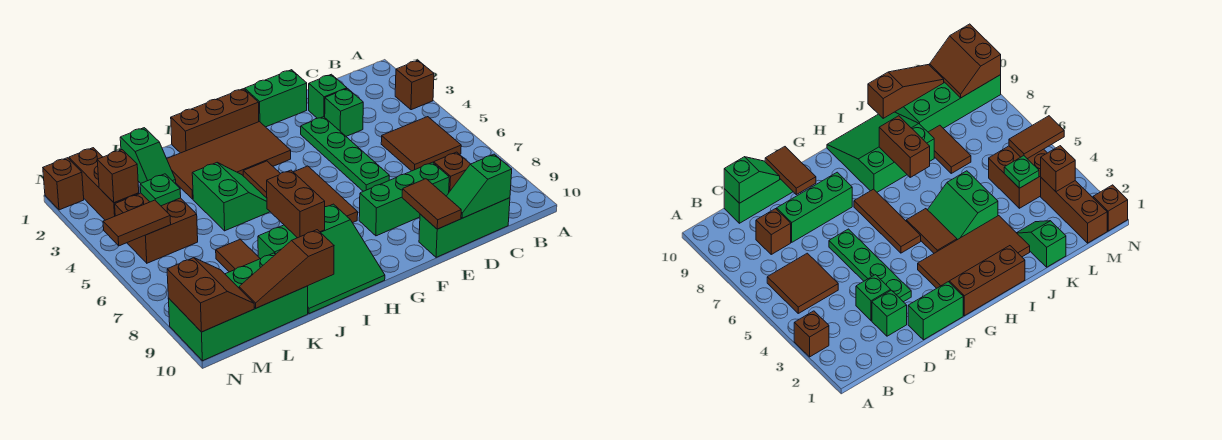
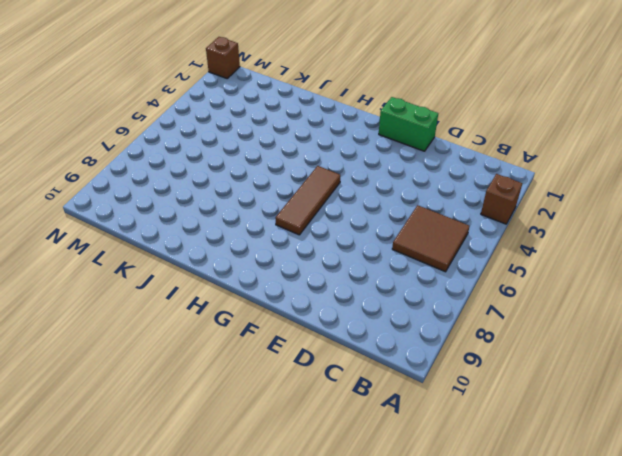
none -> brown 1x1 brick [434,152,470,192]
none -> green 1x3 brick [419,198,510,257]
none -> green 1x1 brick [309,74,347,118]

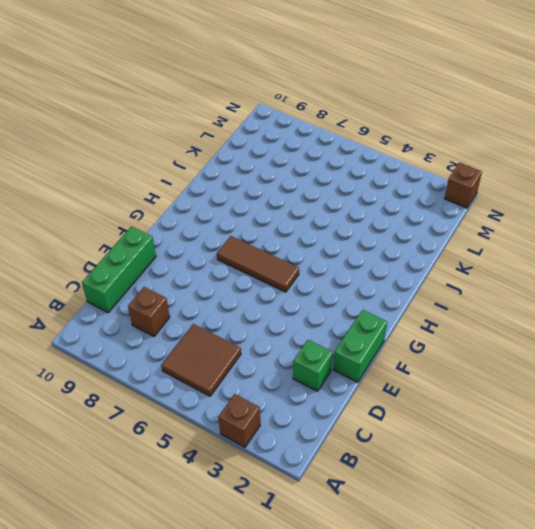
none -> green 1x1 brick [325,89,363,136]
none -> green 1x3 brick [359,162,449,236]
none -> green 1x4 plate [301,117,389,191]

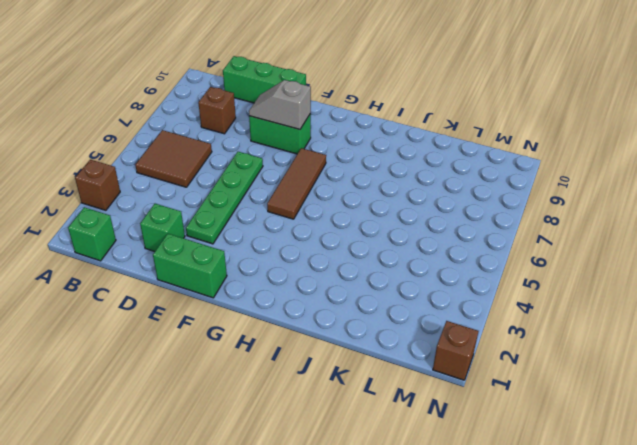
green 1x1 brick [68,207,116,261] -> green 1x1 brick moved to [325,89,363,136]
green 1x2 brick [249,114,311,154] -> green 1x3 brick [359,162,449,236]
grey 1x2 slope [249,80,311,129] -> none
none -> brown 1x3 brick [171,89,259,153]
none -> brown 2x4 tile [167,122,291,199]
none -> brown 1x2 tile [243,161,280,198]

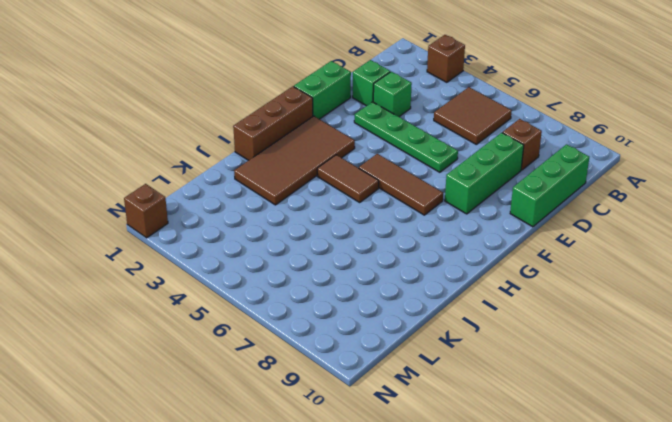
none -> green 3x3 slope [258,204,385,314]
none -> green 2x2 slope [192,163,270,231]
none -> green 1x2 slope [120,128,176,184]

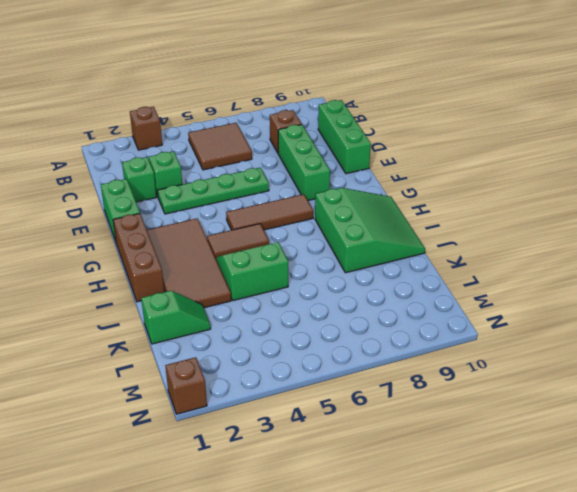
none -> brown 1x2 tile [216,239,260,272]
none -> green 2x4 brick [168,253,308,361]
none -> brown 2x2 brick [115,193,198,263]

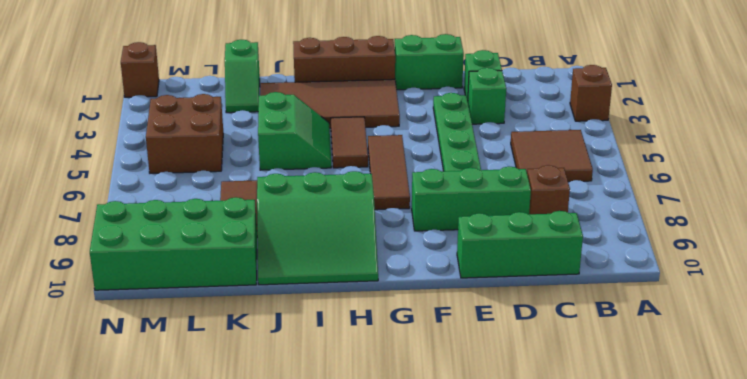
none -> brown 1x3 brick [69,148,139,220]
none -> green 1x2 slope [447,154,512,218]
none -> brown 1x2 tile [402,179,461,229]

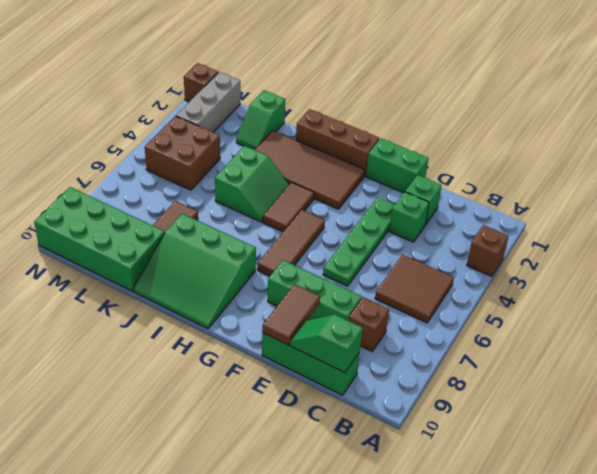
grey 1x3 brick [176,72,240,132] -> brown 1x3 brick [69,148,139,220]
none -> brown 1x2 brick [267,170,325,238]
none -> brown 1x3 slope [239,230,334,308]
none -> green 1x1 plate [140,174,181,206]

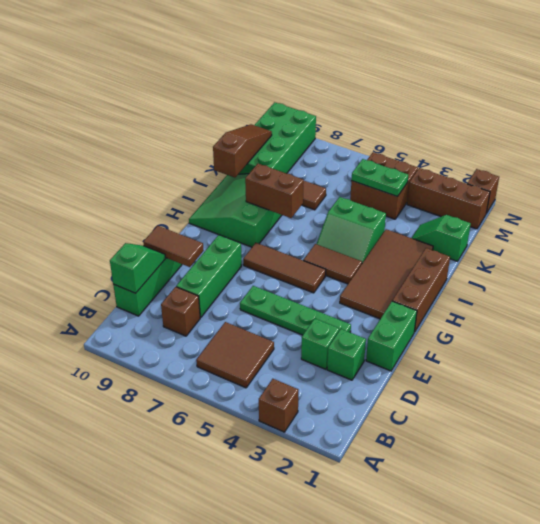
green 1x2 plate [352,159,408,197] -> green 1x1 plate [140,174,181,206]
none -> brown 1x1 brick [97,150,139,203]
none -> brown 1x2 tile [103,200,171,246]
none -> brown 2x2 slope [167,258,254,332]

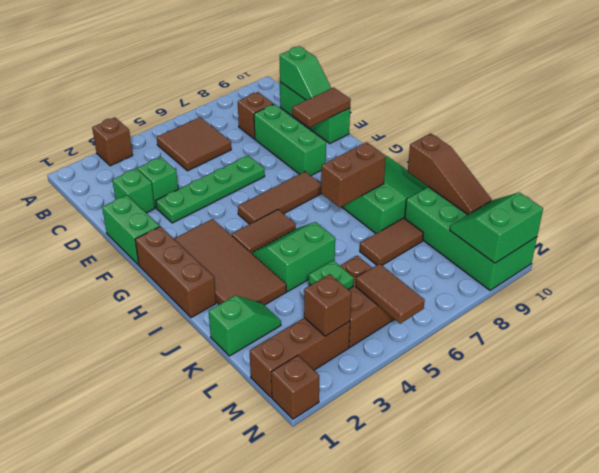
green 2x2 slope [450,192,543,263] -> brown 2x2 slope [167,258,254,332]

